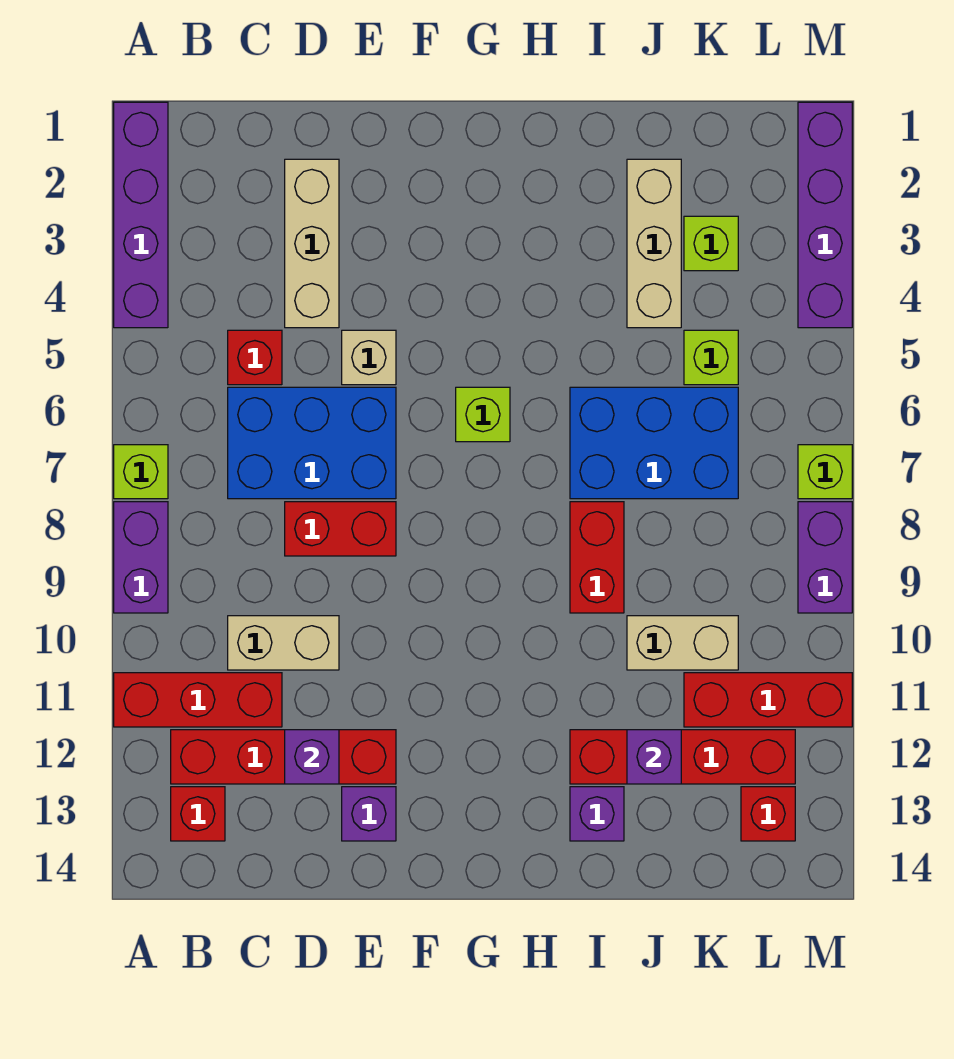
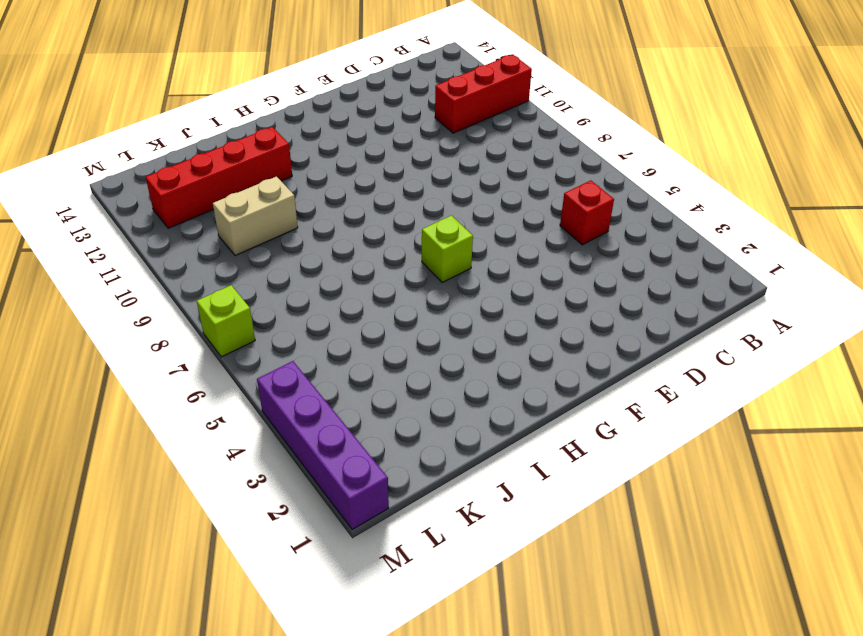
none -> purple 1x4 brick [114,102,168,328]
none -> lime 1x1 brick [114,445,168,499]
none -> purple 1x2 brick [114,502,168,613]

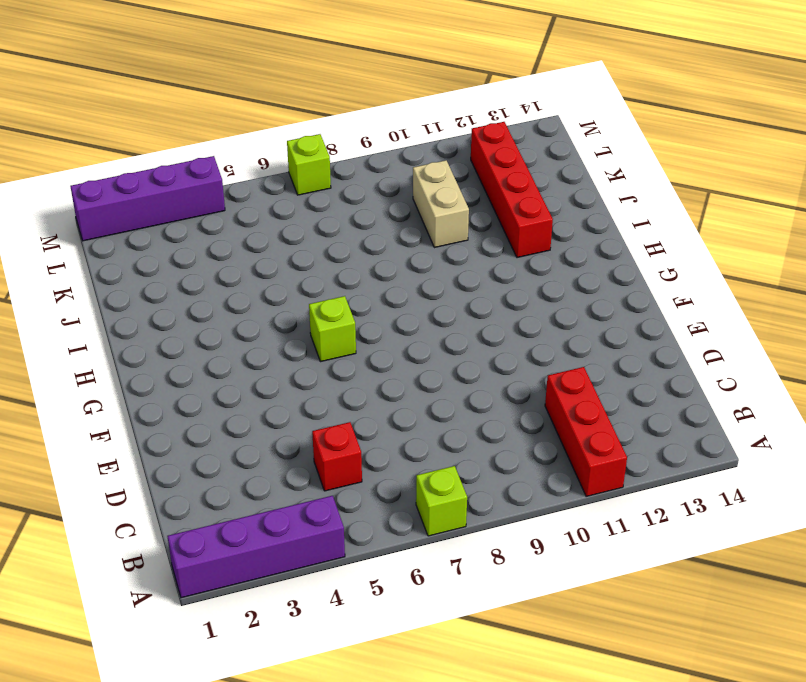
none -> purple 1x2 brick [114,502,168,613]
none -> red 1x4 brick [171,730,396,784]
none -> red 1x1 brick [171,787,225,841]

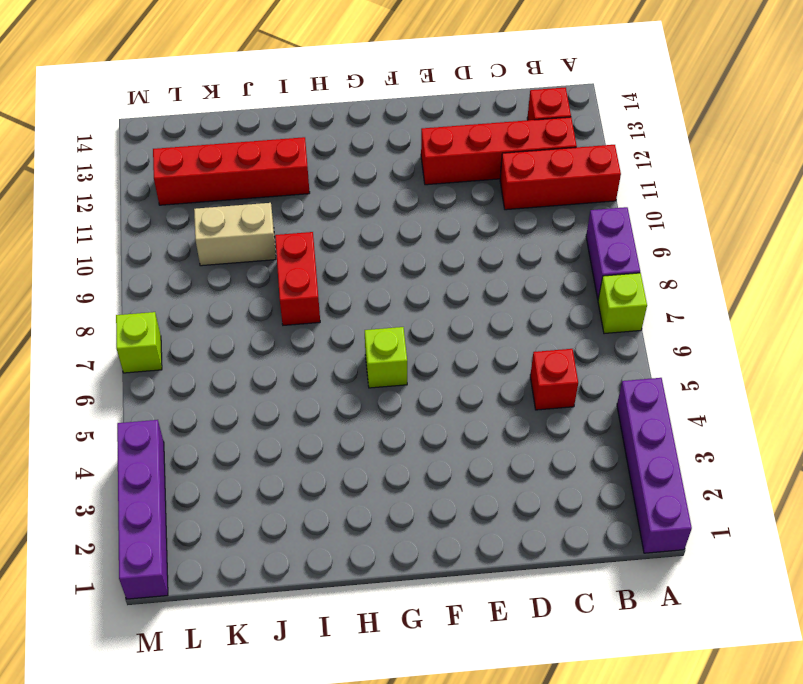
none -> blue 2x3 brick [228,387,396,499]
none -> tan 1x2 brick [228,616,339,670]
none -> tan 1x3 brick [285,159,339,328]

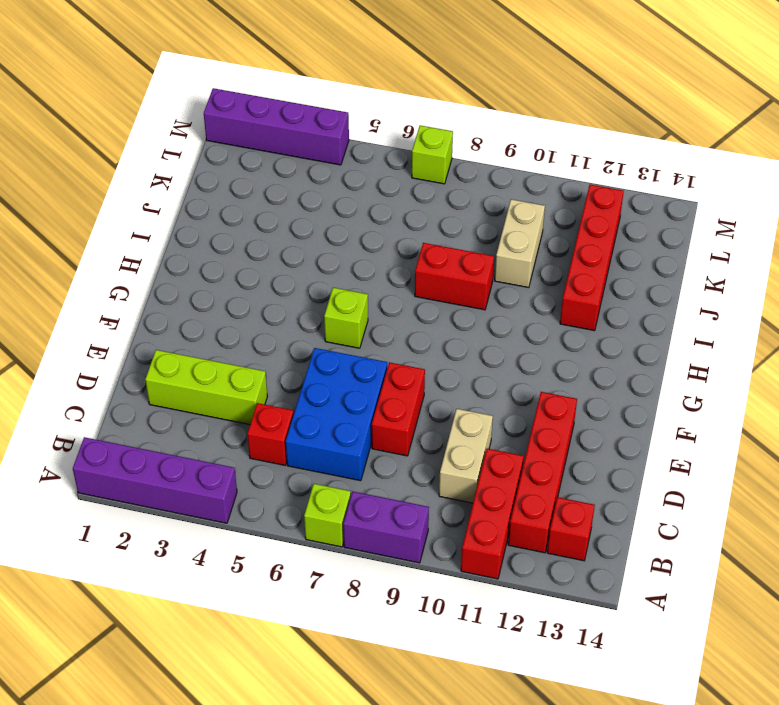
lime 1x3 brick [145,350,267,425] -> tan 1x3 brick [285,159,339,328]
none -> tan 1x1 brick [342,330,396,385]
none -> purple 1x1 brick [342,787,396,841]
none -> blue 2x3 brick [570,387,738,499]

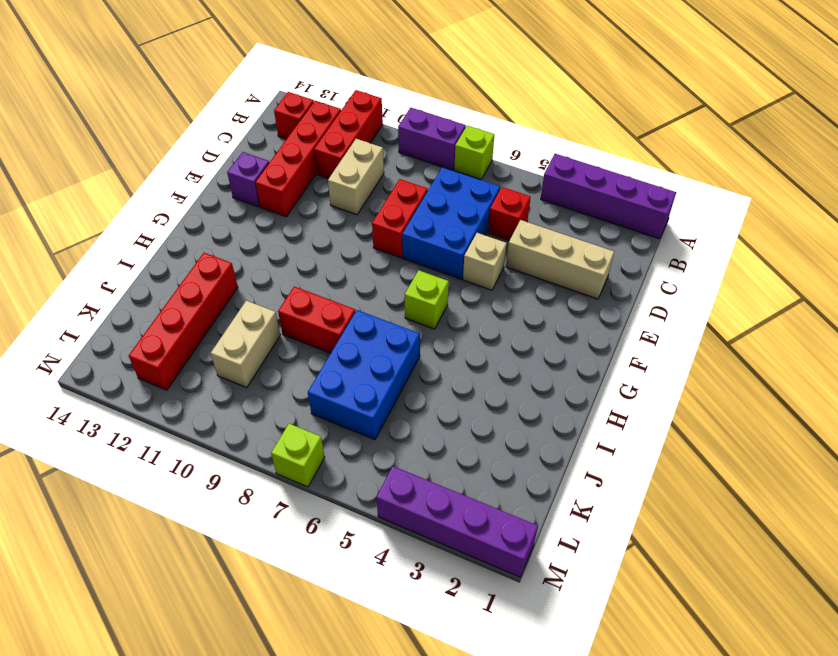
none -> purple 1x1 brick [570,787,624,841]
none -> tan 1x3 brick [627,159,681,328]
none -> lime 1x1 brick [684,216,738,271]

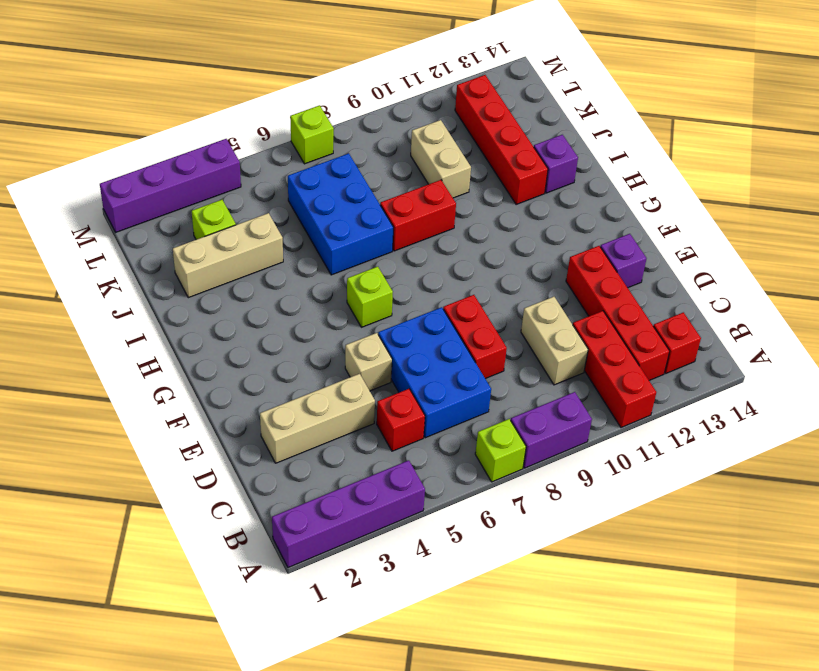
none -> lime 1x1 brick [684,330,738,385]
none -> red 1x3 brick [684,673,852,727]
none -> red 1x1 brick [741,787,795,841]

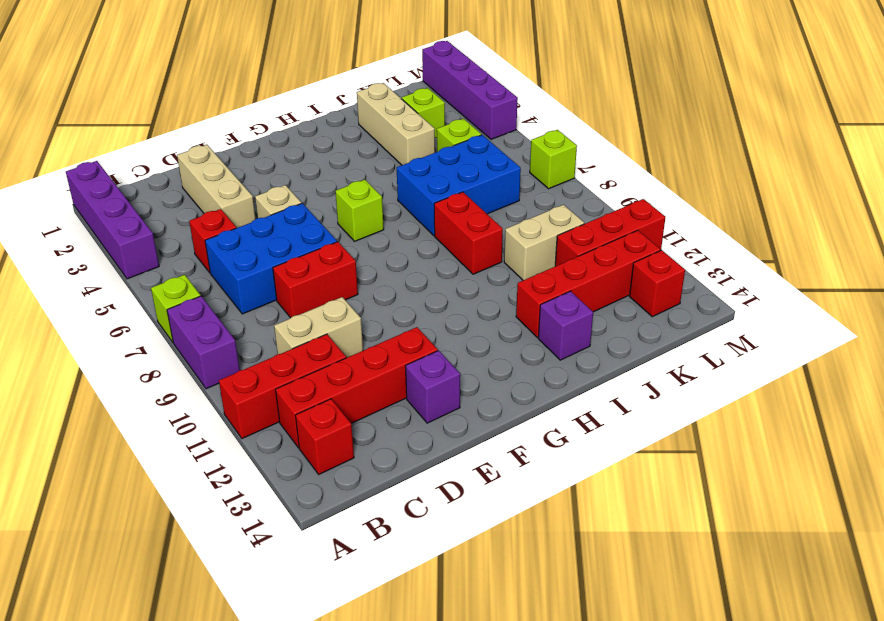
none -> purple 1x2 brick [798,502,852,613]
none -> purple 1x1 brick [285,730,339,784]
none -> purple 1x1 brick [627,730,681,784]

